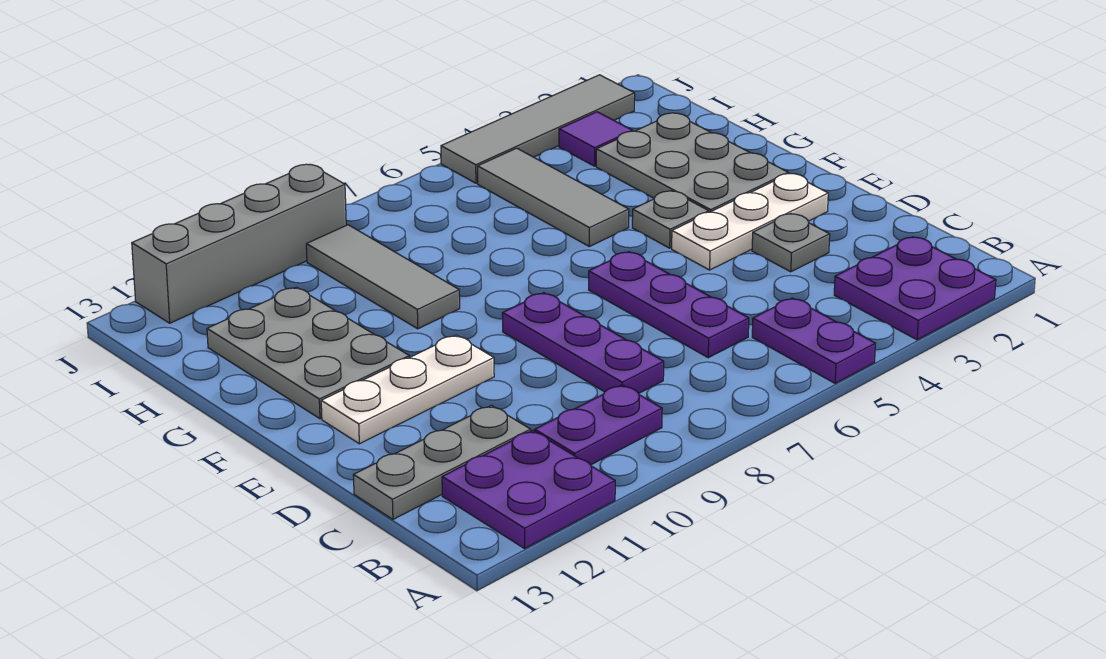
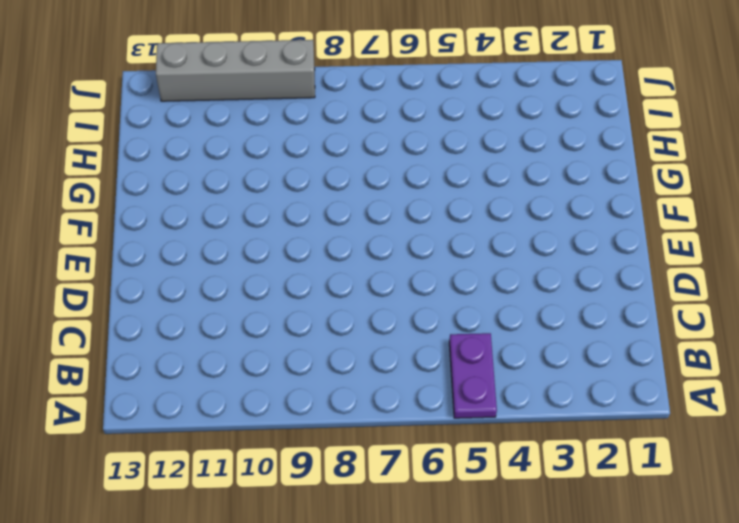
none -> purple 2x2 plate [834,237,996,340]
none -> purple 2x2 plate [442,431,615,548]
none -> purple 1x2 plate [535,385,662,465]

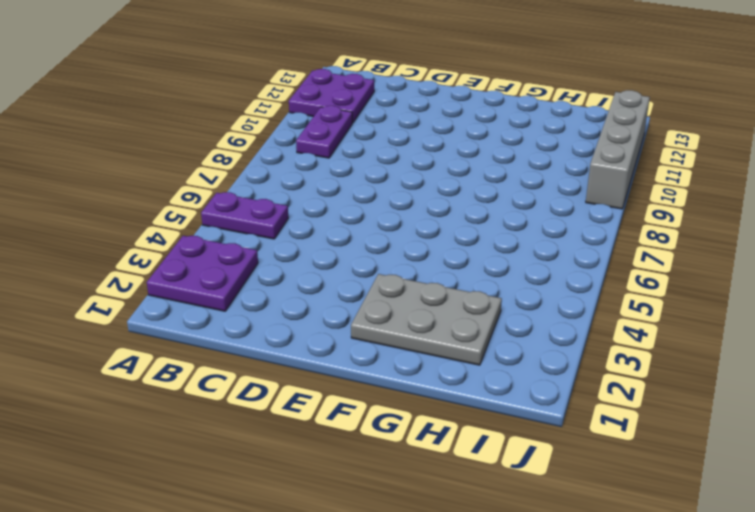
none -> purple 1x3 plate [589,252,749,358]
none -> purple 1x3 plate [502,293,664,393]
none -> grey 1x3 plate [353,405,531,519]

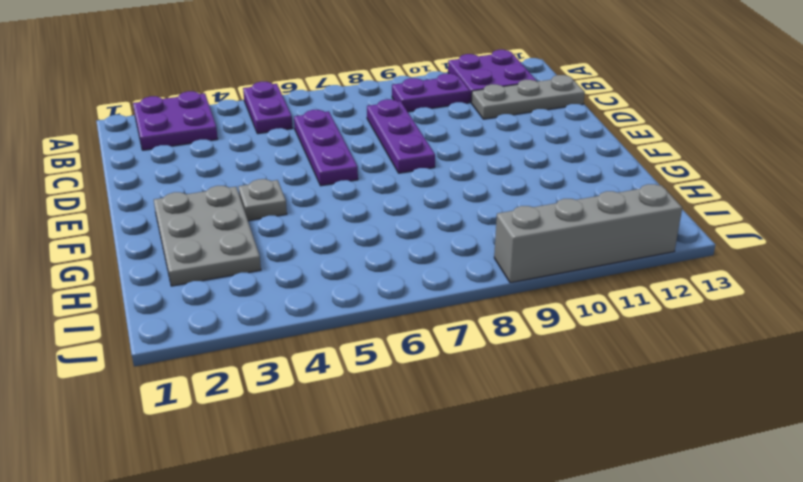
none -> grey 1x1 plate [752,214,830,272]
none -> white 1x3 plate [672,174,828,270]
none -> white 1x3 plate [321,335,494,444]

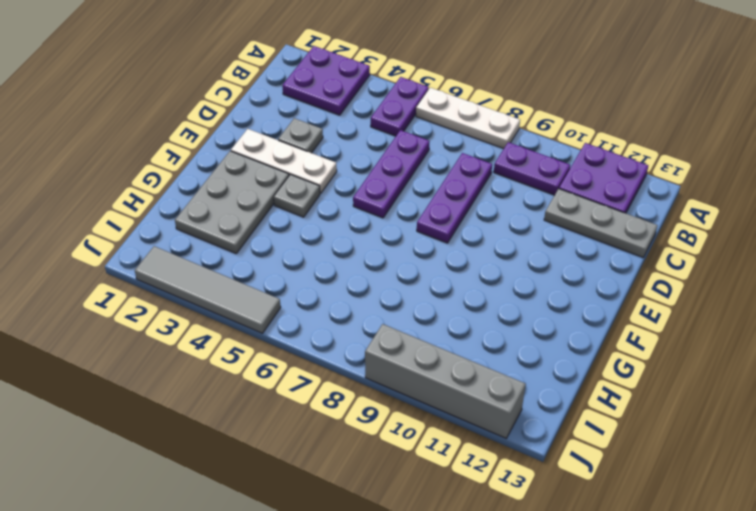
white 1x3 plate [416,88,520,149] -> white 1x3 plate moved to [321,335,494,444]
none -> grey 2x3 plate [207,287,409,419]
none -> grey 1x3 tile [478,148,629,246]
none -> grey 1x3 tile [306,225,460,329]

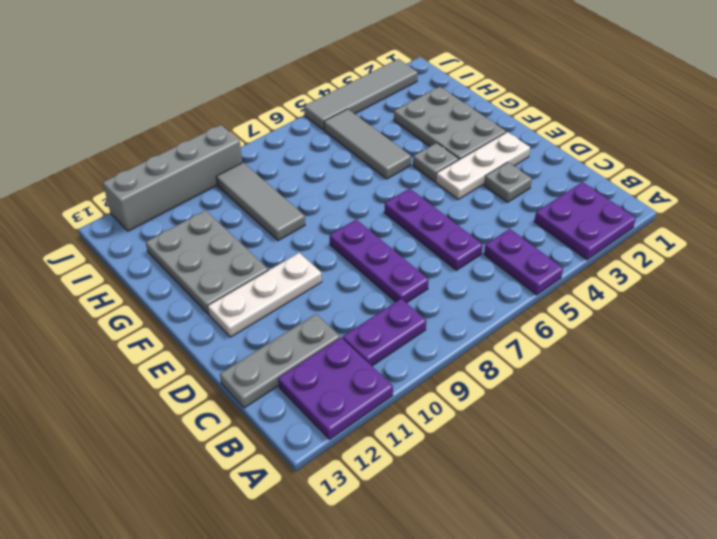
none -> purple 1x1 tile [559,112,632,166]

